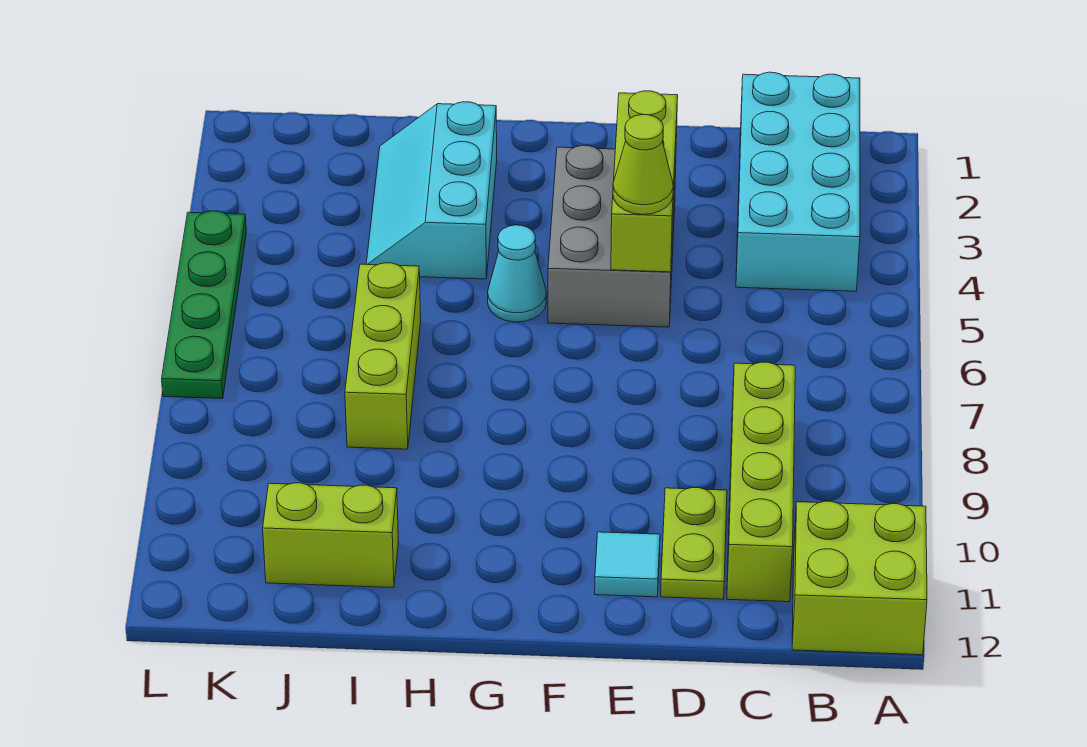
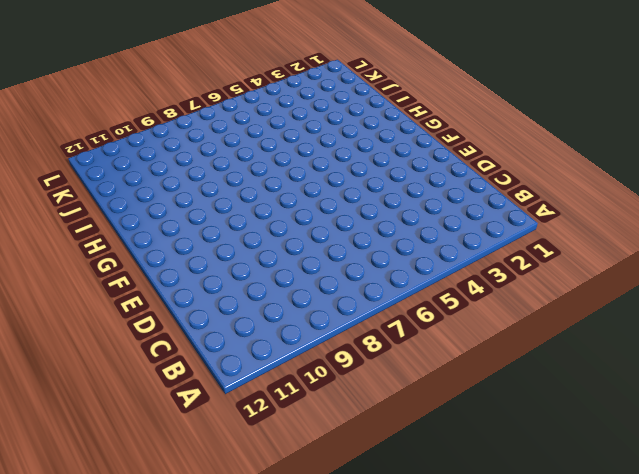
none -> lime 2x2 brick [792,501,927,655]
none -> cyan 2x4 brick [736,72,860,291]
none -> lime 1x4 brick [727,362,795,602]

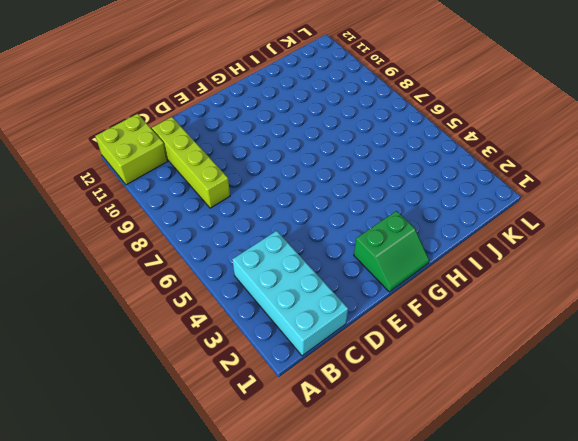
green 2x2 slope [354,211,429,292] -> none
none -> lime 1x2 plate [661,488,727,599]
none -> grey 2x3 brick [548,145,676,327]
none -> cyan 1x1 tile [595,532,660,597]

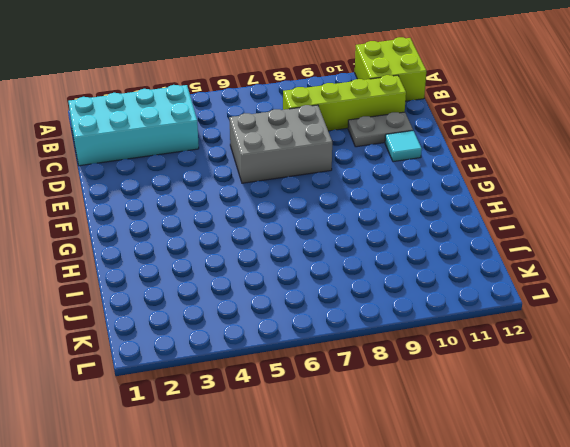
grey 2x3 brick [229,105,332,183] -> grey 2x3 brick moved to [548,145,676,327]
grey 1x2 plate [348,112,413,147] -> lime 1x2 plate [661,488,727,599]
none -> cyan 1x1 cone [488,225,546,322]
none -> cyan 2x3 slope [366,102,497,279]
none -> lime 1x3 brick [345,263,421,449]

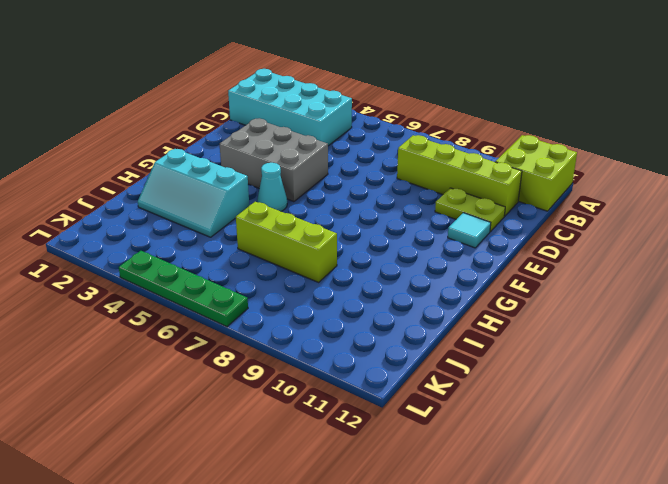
none -> lime 1x2 brick [263,483,399,588]
none -> lime 1x3 brick [611,91,678,272]
none -> lime 1x1 cone [613,115,673,214]

